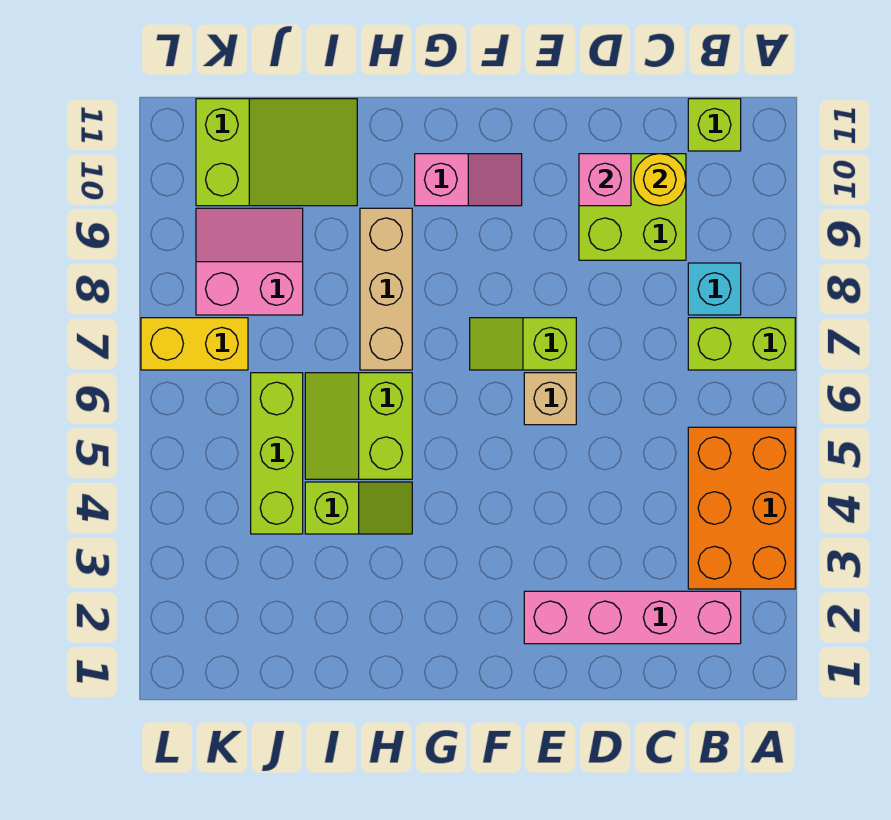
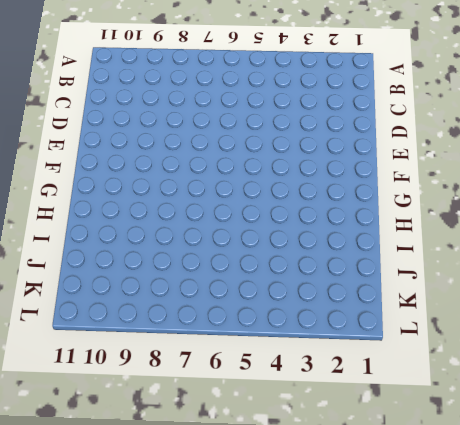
none -> orange 2x3 brick [688,427,795,589]
none -> lime 1x2 brick [688,318,795,370]
none -> pink 1x4 brick [524,591,741,644]

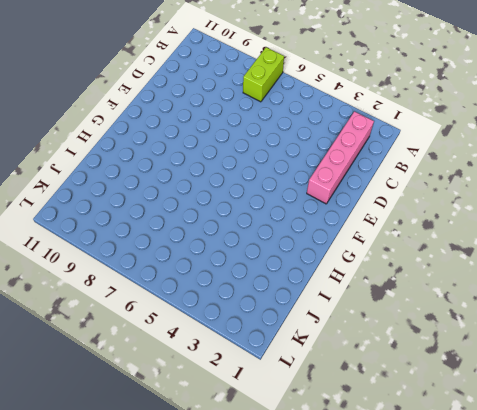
none -> orange 2x3 brick [688,427,795,589]
none -> cyan 1x1 brick [688,263,741,315]
none -> lime 1x1 brick [688,99,741,151]

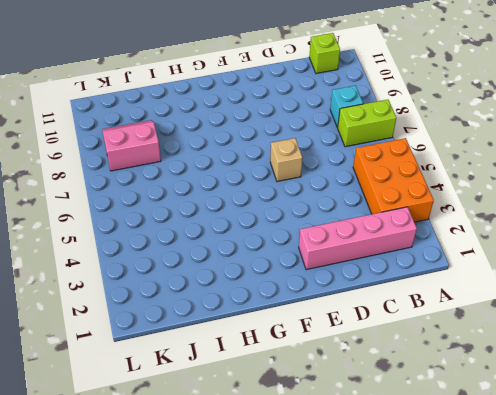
none -> lime 2x2 brick [579,154,686,260]
none -> lime 1x2 slope [470,318,576,370]
none -> pink 1x2 slope [415,154,522,206]

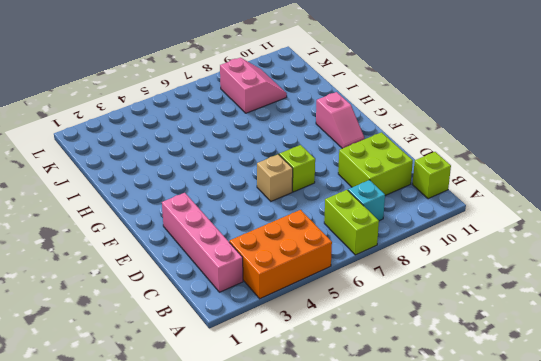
none -> lime 1x2 slope [305,482,412,534]
none -> lime 2x2 slope [305,373,412,479]
none -> tan 1x3 brick [360,208,412,370]

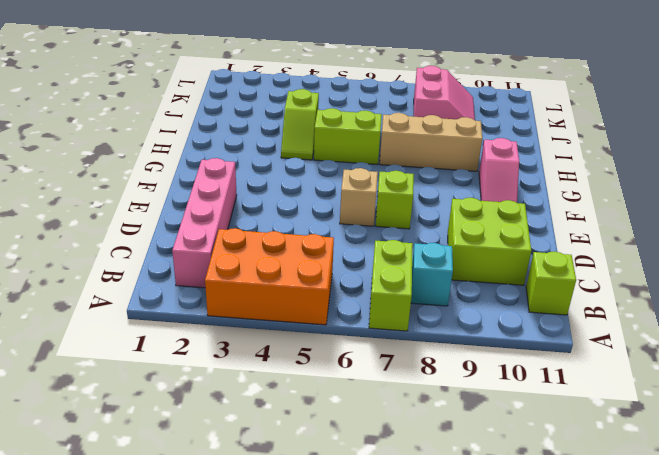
none -> lime 2x3 slope [196,99,357,206]
none -> lime 1x3 brick [251,373,303,534]
none -> yellow 1x2 brick [141,318,248,370]

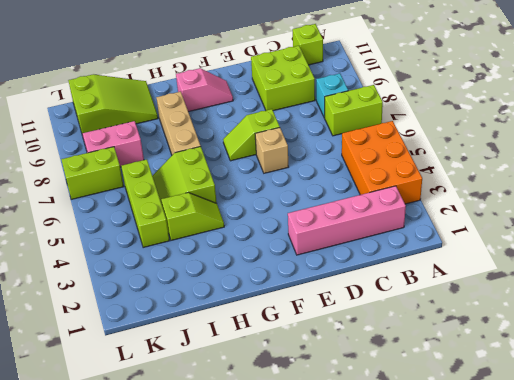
lime 1x2 brick [61,147,124,199] -> yellow 1x2 brick [141,318,248,370]
none -> yellow 1x1 round brick [634,154,686,206]
none -> pink 1x1 brick [579,154,631,206]

